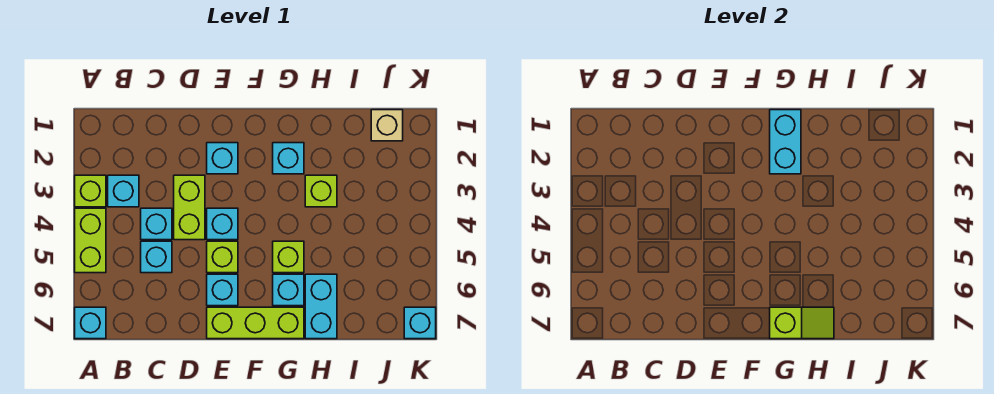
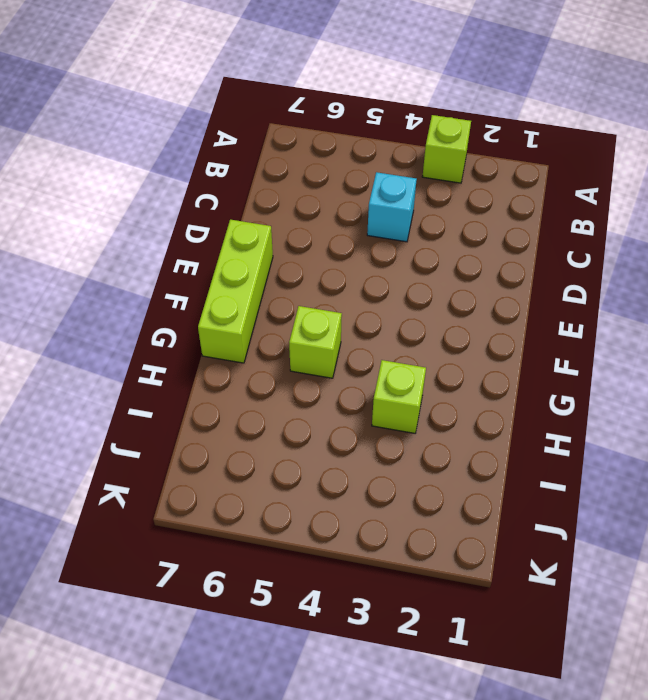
none -> lime 1x2 brick [75,208,106,273]
none -> cyan 1x1 brick [75,307,106,339]
none -> cyan 1x1 brick [108,175,139,207]

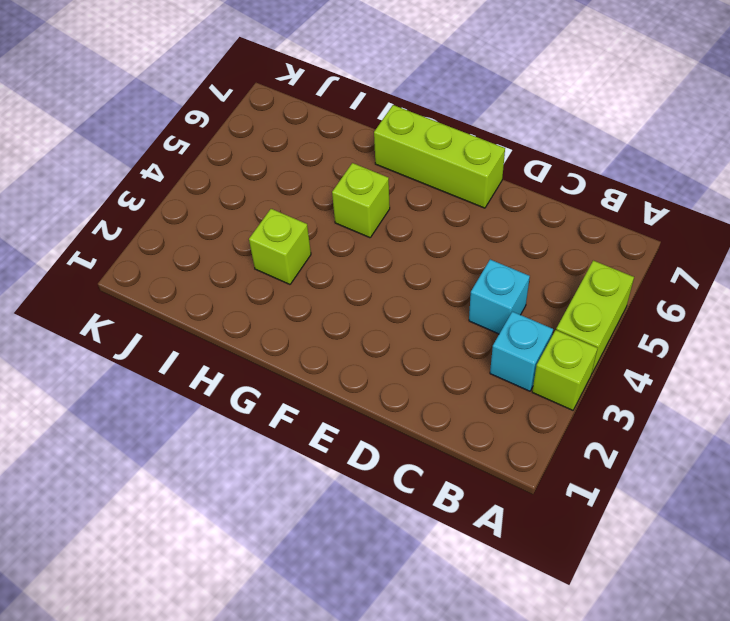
none -> cyan 1x1 brick [75,307,106,339]
none -> cyan 1x1 brick [141,241,172,273]
none -> lime 1x2 brick [174,175,205,240]

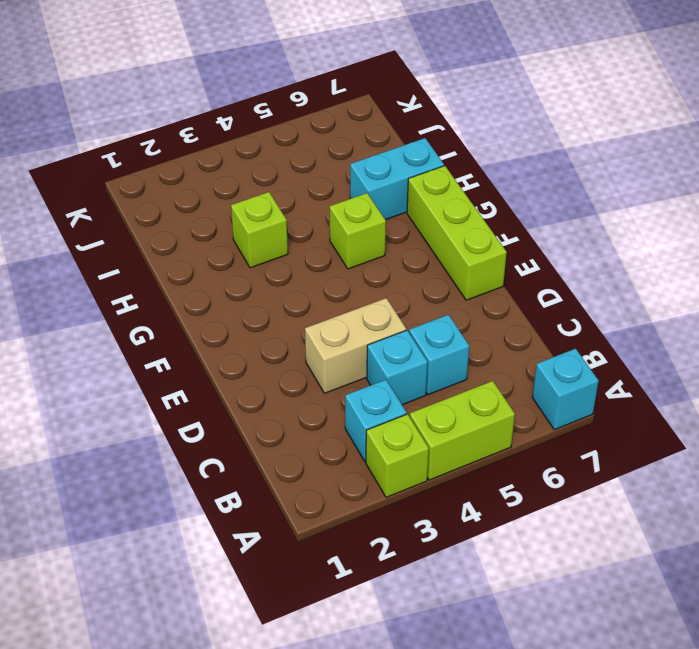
tan 1x2 brick [305,298,406,393] -> lime 1x2 brick [174,175,205,240]
none -> cyan 1x1 brick [207,143,238,174]
none -> cyan 1x1 brick [207,208,238,240]
none -> lime 1x1 brick [207,241,238,273]

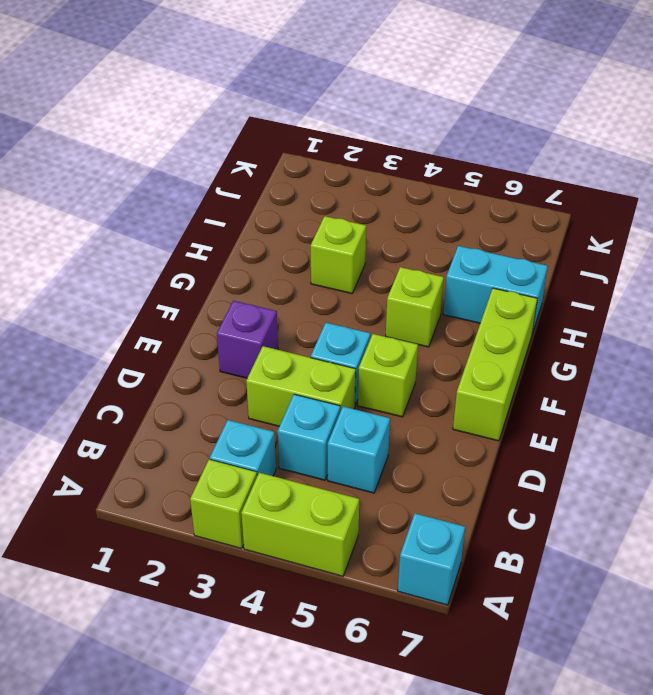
purple 1x1 brick [217,301,278,378] -> cyan 1x1 brick [207,143,238,174]
none -> cyan 1x1 brick [207,274,238,306]
none -> cyan 1x1 brick [273,143,304,174]
none -> cyan 1x1 brick [273,274,304,306]

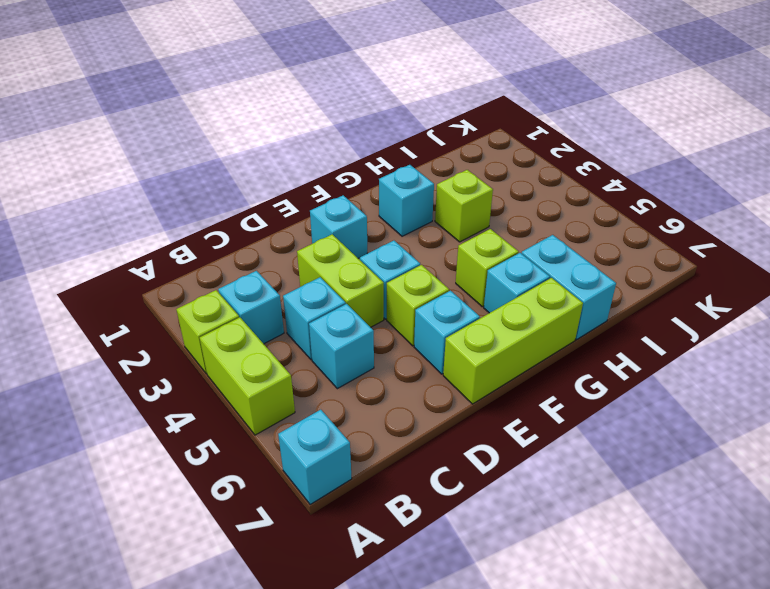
none -> tan 1x1 brick [371,110,403,141]
none -> cyan 1x1 brick [404,307,436,339]
none -> cyan 1x2 brick [770,110,801,174]

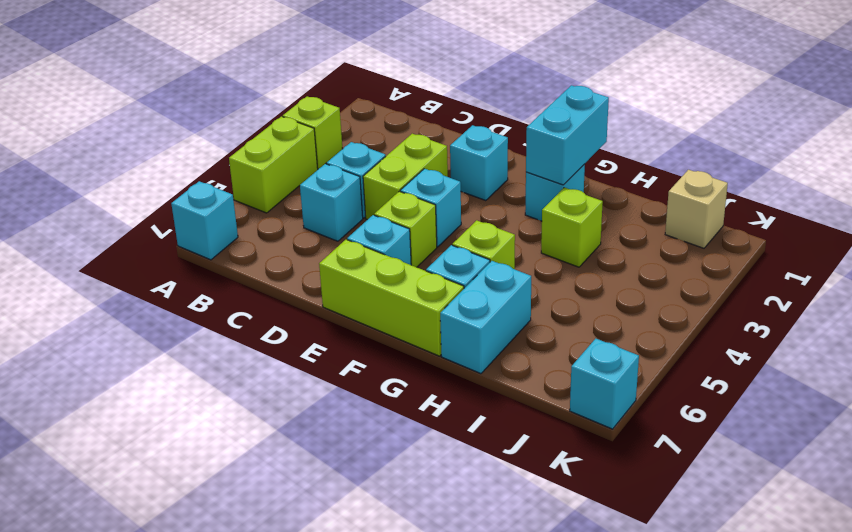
none -> cyan 1x1 brick [108,175,139,207]
none -> lime 1x2 slope [770,307,834,339]

